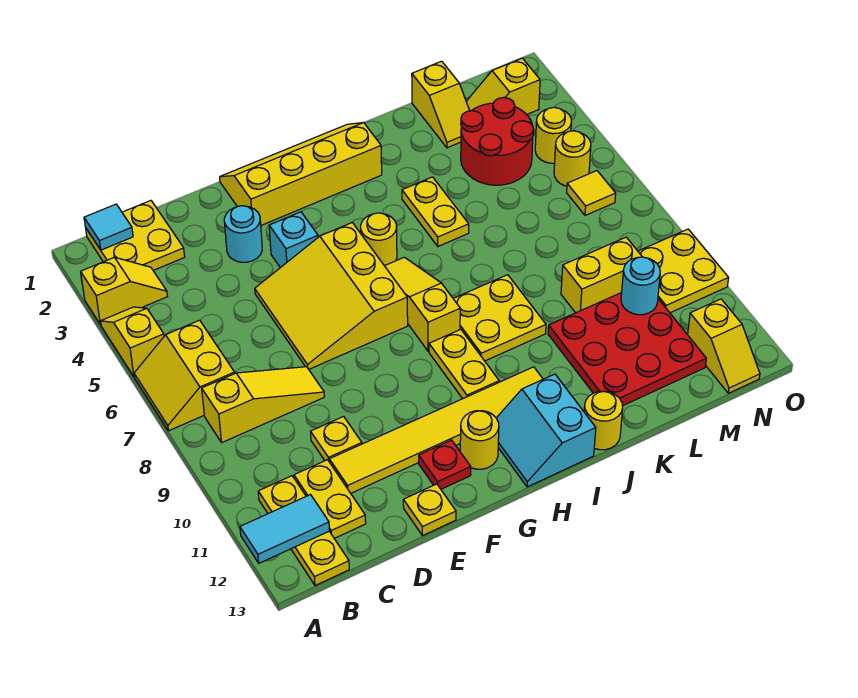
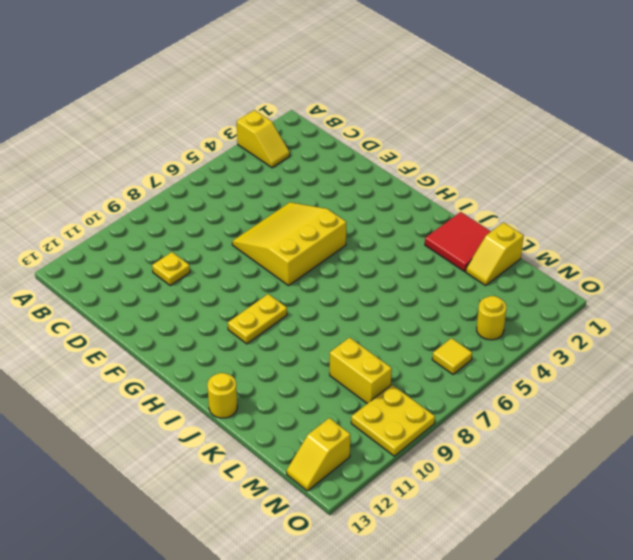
red 2x2 tile [425,212,491,271] -> none
none -> yellow 1x2 slope [101,307,164,376]
none -> yellow 2x2 slope [134,320,235,431]
none -> yellow 2x2 plate [86,201,185,270]
none -> yellow 1x3 slope [202,367,324,442]

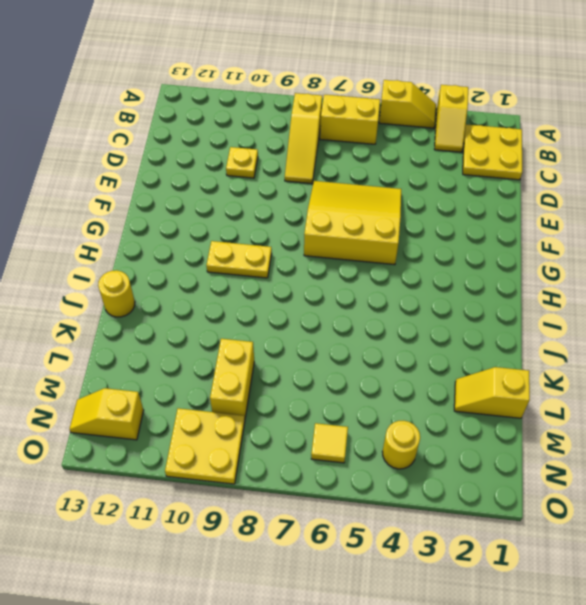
none -> yellow 1x3 plate [258,476,349,586]
none -> yellow 1x2 plate [294,460,366,538]
none -> yellow 1x6 tile [329,367,543,493]
none -> cyan 1x1 round brick [224,206,262,262]

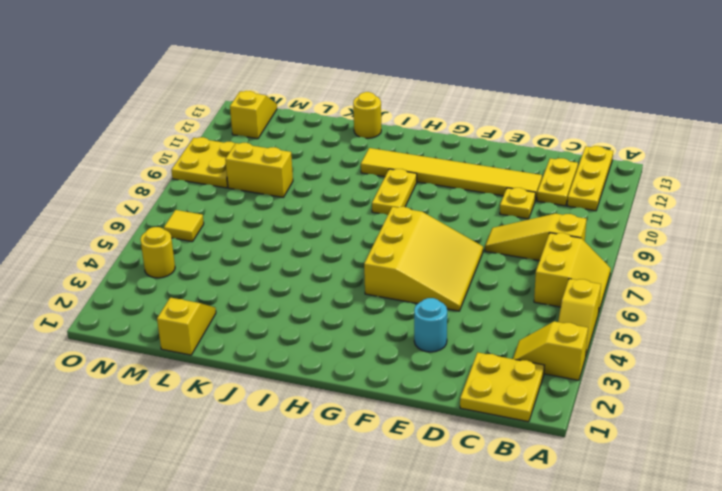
none -> yellow 1x1 plate [403,484,456,536]
none -> yellow 2x4 slope [220,123,382,225]
none -> cyan 1x1 brick [269,212,318,268]
none -> red 1x1 plate [419,440,471,489]

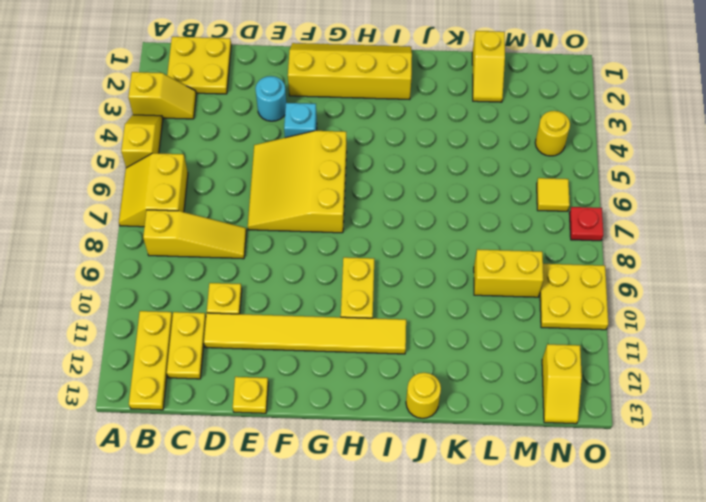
red 1x1 plate [569,207,603,241] -> red 1x1 plate moved to [419,440,471,489]
none -> yellow 1x1 round brick [460,411,499,469]
none -> yellow 1x1 round brick [361,213,397,266]
none -> yellow 1x3 slope [385,257,460,351]
none -> cyan 2x2 slope [497,374,596,487]

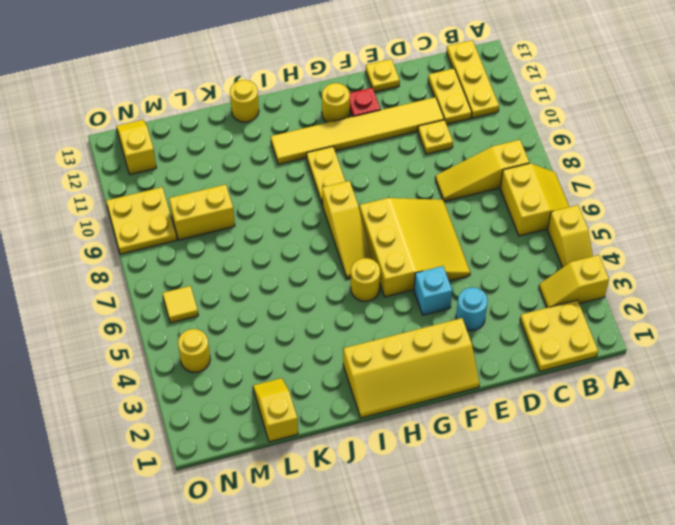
none -> cyan 2x2 slope [497,374,596,487]
none -> yellow 2x2 plate [453,275,546,361]
none -> yellow 1x2 plate [402,177,469,246]
none -> red 3x3 plate [548,293,706,406]

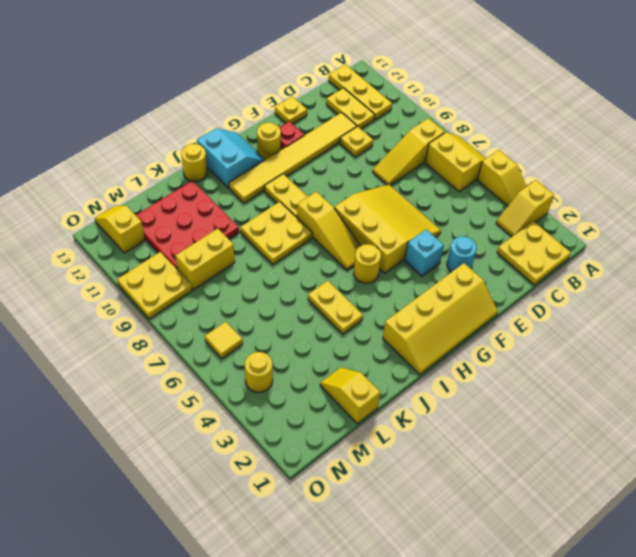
none -> red 2x2 round brick [461,97,534,185]
none -> yellow 1x2 slope [466,58,540,115]
none -> yellow 1x1 round brick [554,131,591,186]
none -> cyan 1x2 tile [240,495,329,563]

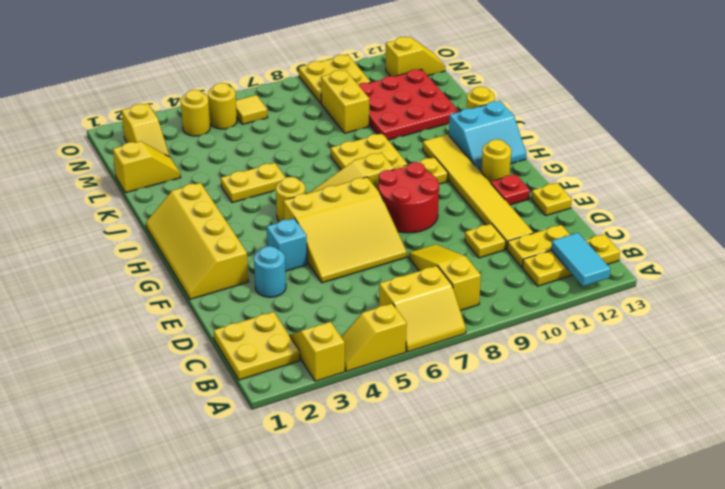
red 2x2 round brick [378,162,439,233] -> red 2x2 round brick moved to [461,97,534,185]
none -> cyan 1x1 tile [84,204,133,250]
none -> cyan 1x1 round brick [621,257,660,315]

